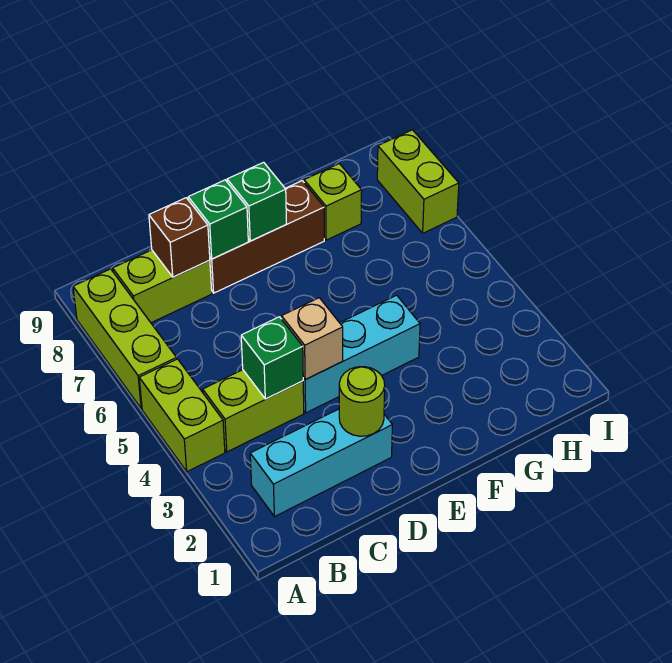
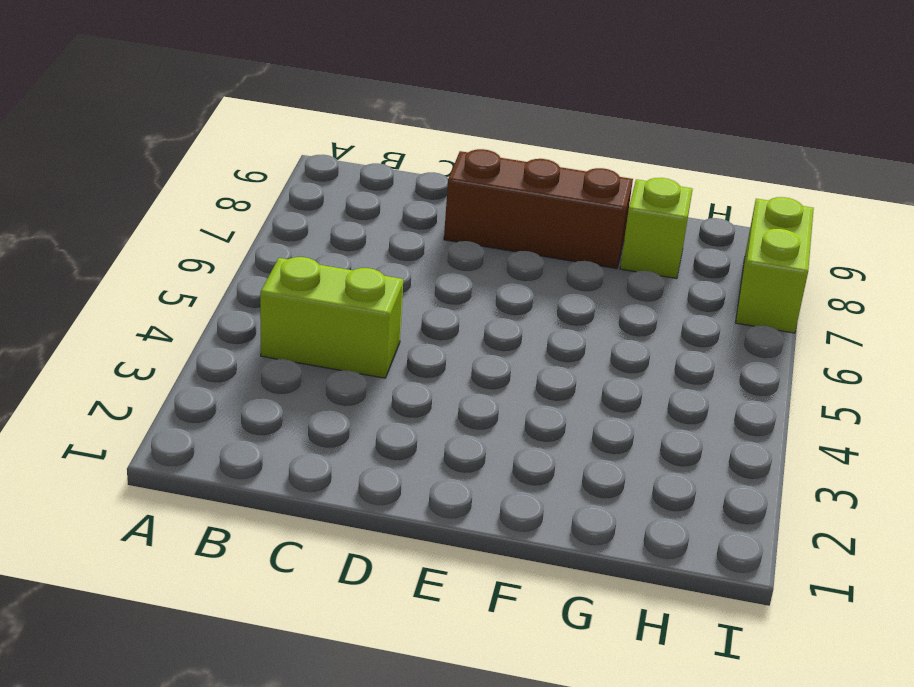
none -> lime 1x2 brick [139,359,225,472]
none -> lime 1x3 brick [73,269,177,409]
none -> cyan 1x3 brick [250,409,392,517]

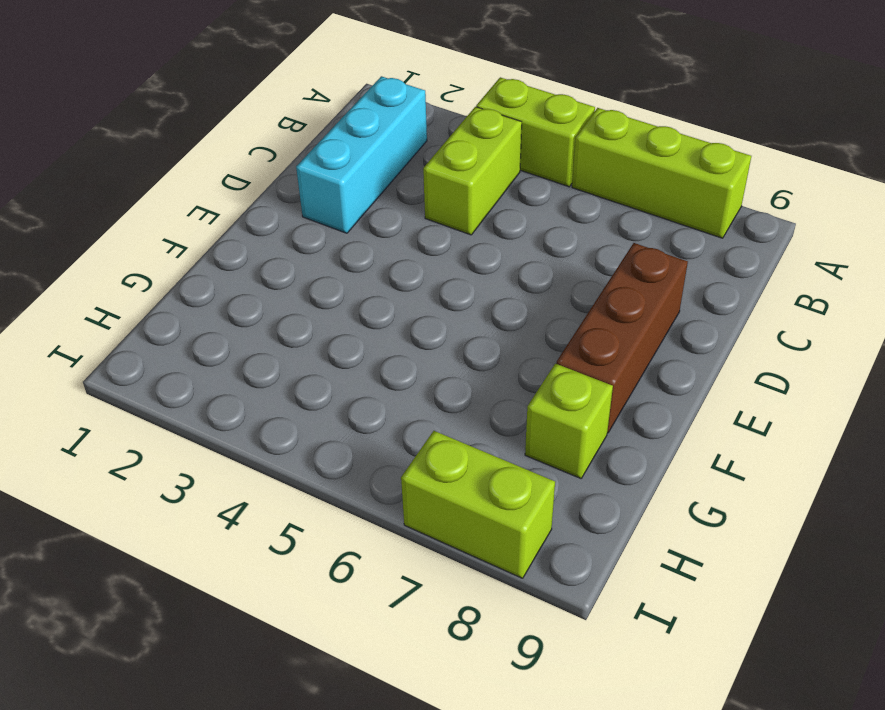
none -> lime 1x2 brick [113,250,212,323]
none -> cyan 1x3 brick [303,295,420,413]
none -> green 1x1 brick [241,317,303,399]

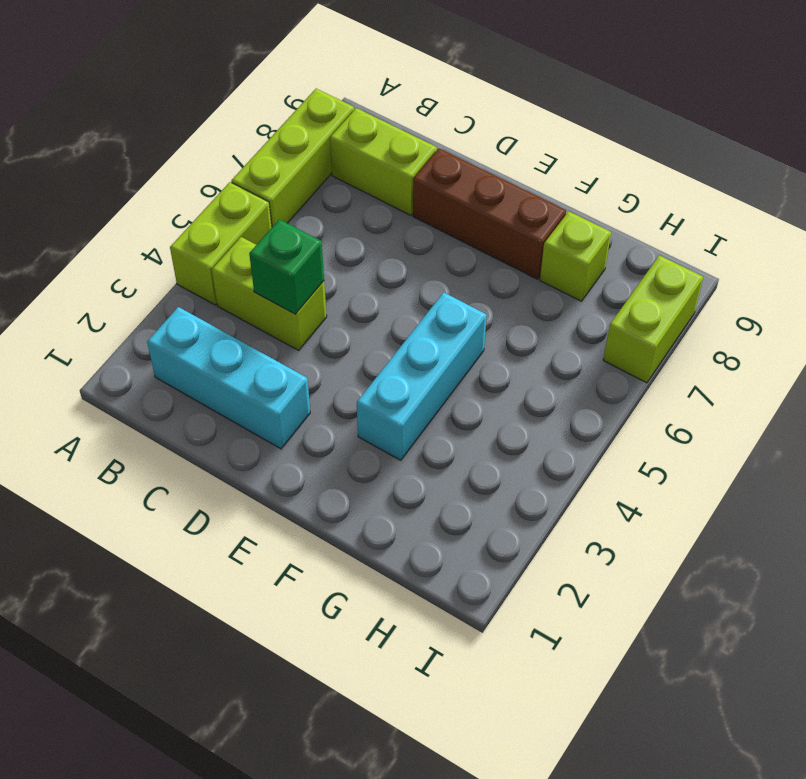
cyan 1x3 brick [357,292,487,460] -> cyan 1x3 brick turned to [303,295,420,413]
none -> brown 1x1 brick [149,198,210,277]
none -> lime 1x1 round brick [339,367,385,436]
none -> tan 1x1 brick [281,298,343,379]

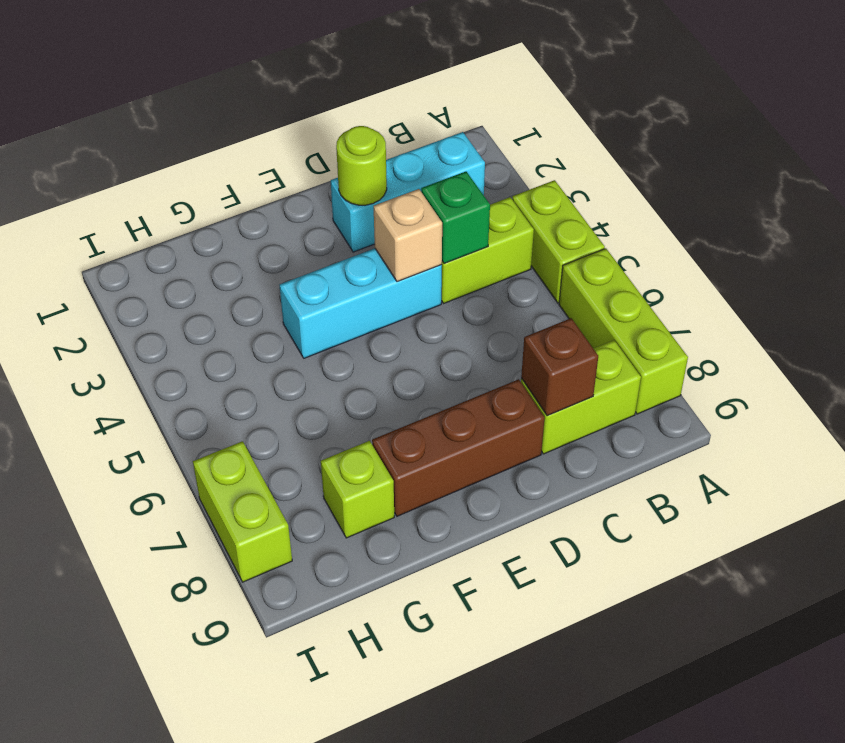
none -> green 1x1 brick [188,180,248,259]
none -> green 1x1 brick [227,162,286,241]

